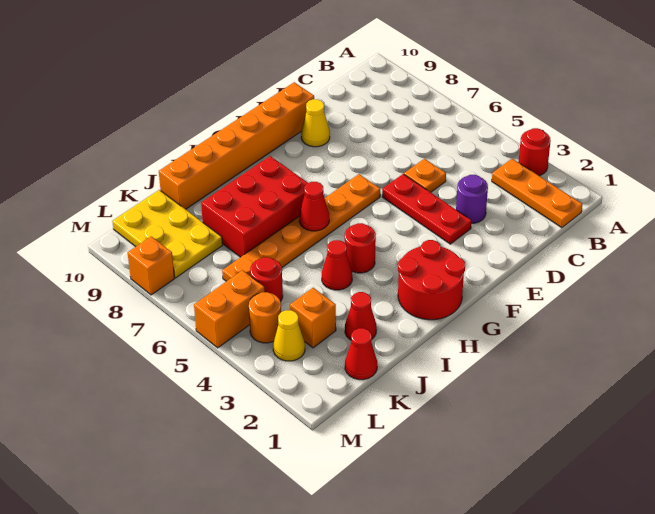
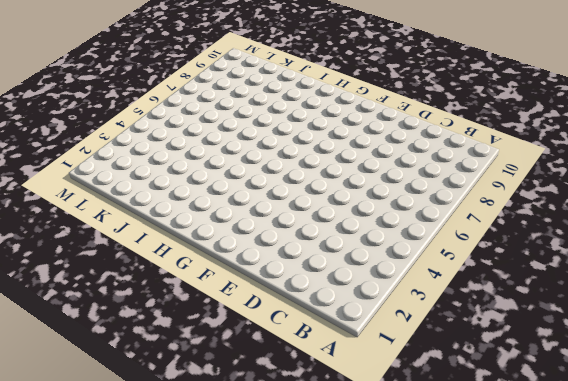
none -> red 1x1 round brick [518,128,551,176]
none -> orange 1x3 plate [492,159,582,228]
none -> purple 1x1 round brick [456,175,488,223]

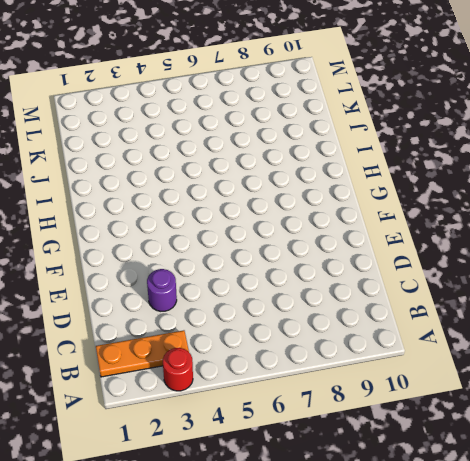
none -> orange 1x1 plate [404,159,446,192]
none -> red 1x3 plate [382,174,471,244]
none -> yellow 1x1 cone [301,99,330,147]

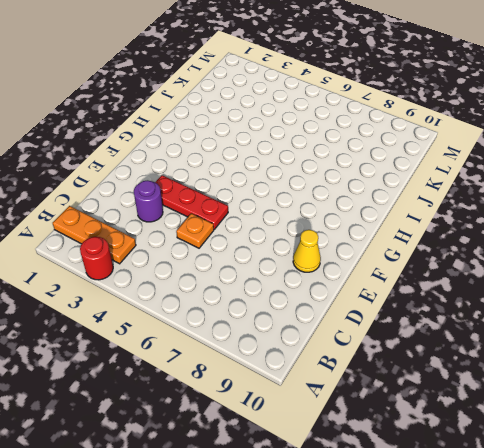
none -> orange 1x6 brick [159,82,314,209]
none -> orange 1x6 plate [222,174,380,281]
none -> red 2x2 round brick [398,240,465,320]

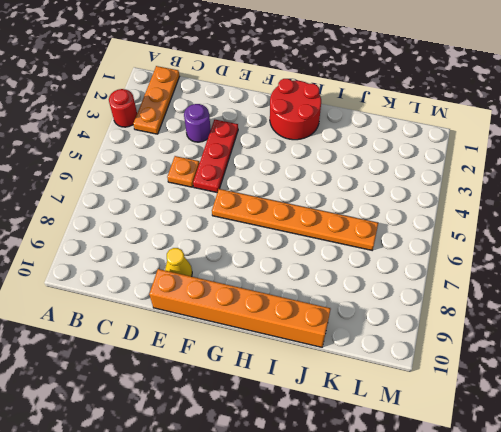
none -> red 1x1 round brick [345,223,376,273]
none -> red 2x3 brick [201,156,308,257]
none -> red 1x1 cone [322,240,352,290]

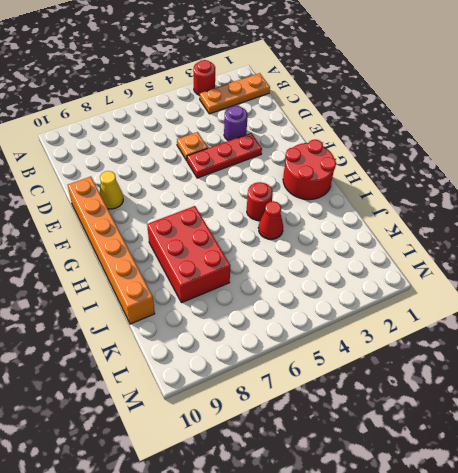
none -> orange 1x6 plate [222,174,380,281]
none -> red 1x1 cone [345,292,377,340]
none -> red 1x1 cone [345,328,377,380]

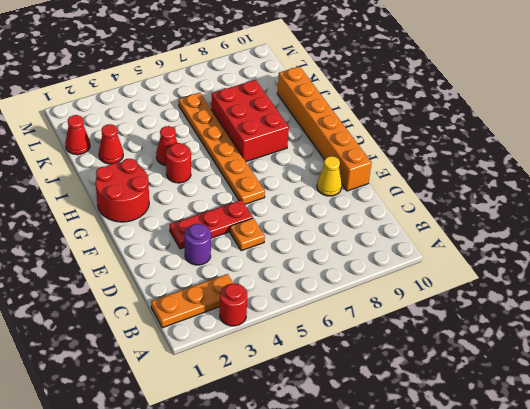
none -> orange 1x1 brick [290,288,336,348]
none -> red 1x1 round brick [250,257,283,301]
none -> yellow 2x3 plate [112,190,223,278]

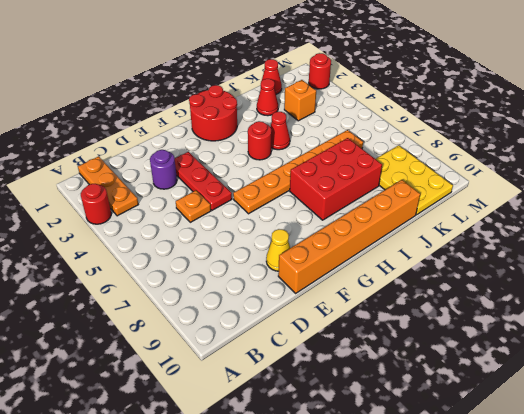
red 1x1 round brick [309,53,331,89] -> red 1x1 round brick moved to [250,257,283,301]
none -> yellow 1x1 cone [273,310,305,361]
none -> orange 1x1 round brick [249,292,281,343]
none -> orange 1x2 brick [194,270,265,348]

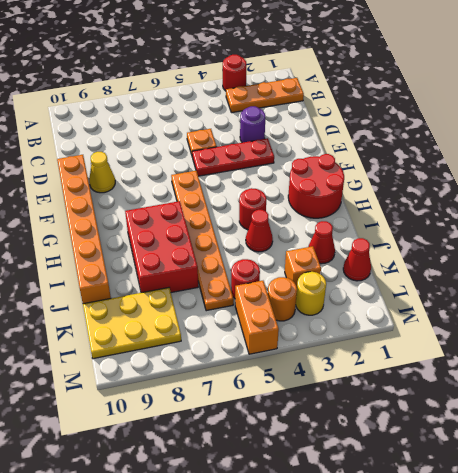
yellow 1x1 round brick [296,272,326,315] -> yellow 1x1 cone [273,310,305,361]
none -> orange 1x1 brick [128,236,175,295]
none -> red 1x1 cone [299,182,329,231]

